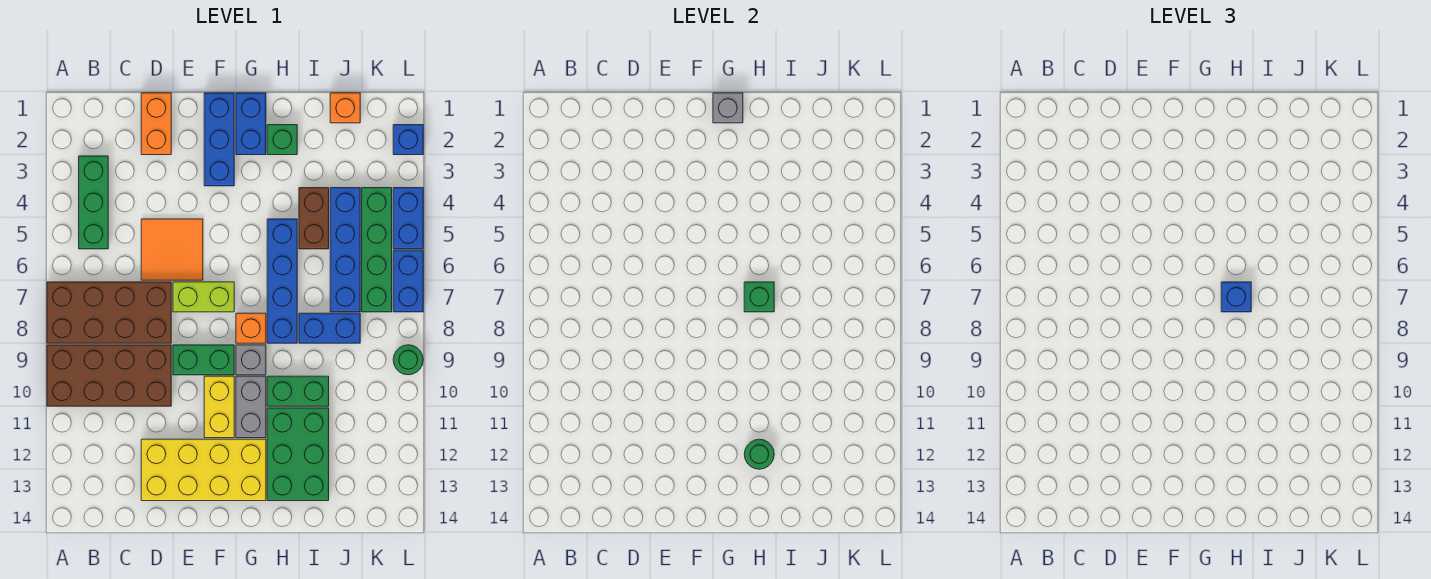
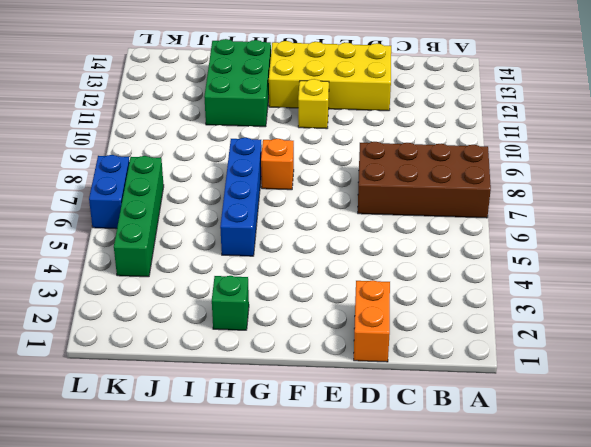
yellow 1x1 brick [298,79,329,129] -> yellow 1x2 brick [204,376,234,438]
none -> brown 2x4 brick [47,345,171,406]
none -> green 1x3 brick [79,156,108,249]
none -> orange 2x2 tile [141,219,203,280]
none -> lime 1x2 brick [173,282,234,312]

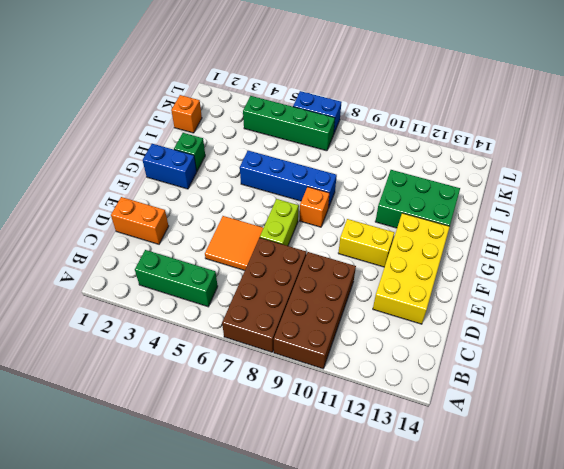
none -> green 1x2 brick [173,345,234,375]
none -> blue 1x3 brick [204,93,234,186]
none -> grey 1x1 brick [236,345,266,375]
none -> grey 1x2 brick [236,376,266,438]

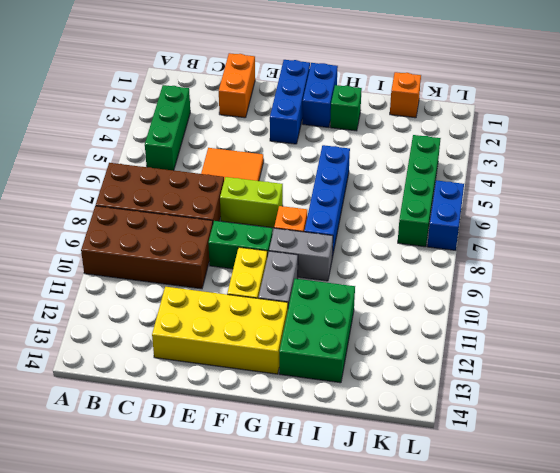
grey 1x2 brick [269,228,333,281] -> grey 1x1 brick [236,345,266,375]
none -> green 1x2 brick [267,376,329,406]
none -> brown 1x2 brick [299,188,329,249]
none -> blue 1x2 brick [299,313,360,343]
none -> blue 1x4 brick [330,188,360,312]

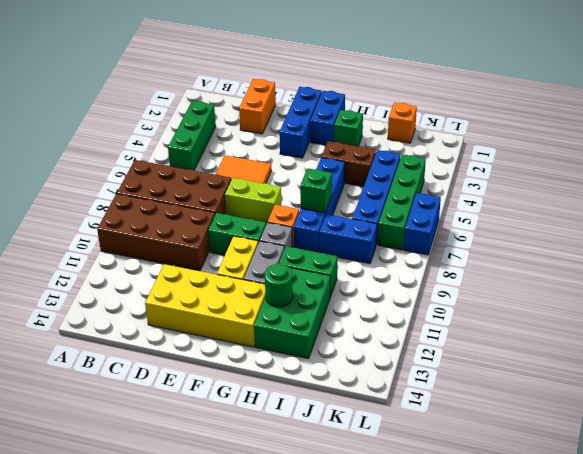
brown 1x2 brick [321,141,376,187] -> brown 1x2 brick turned to [299,188,329,249]
none -> blue 1x1 brick [393,125,423,155]
none -> blue 1x2 brick [393,188,423,249]
none -> green 1x1 round brick [393,345,423,375]
none -> grey 1x1 brick [713,93,743,123]

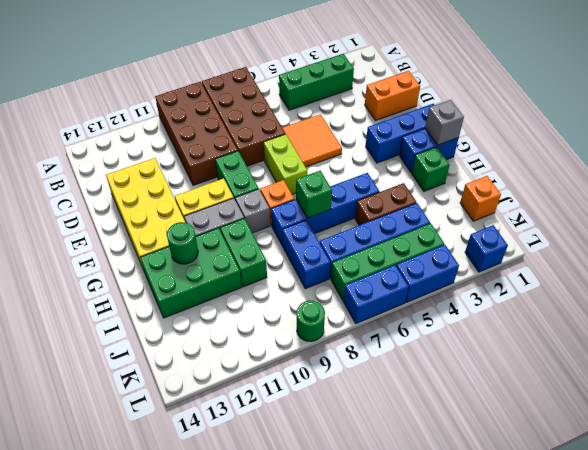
none -> blue 1x1 brick [1221,282,1251,312]

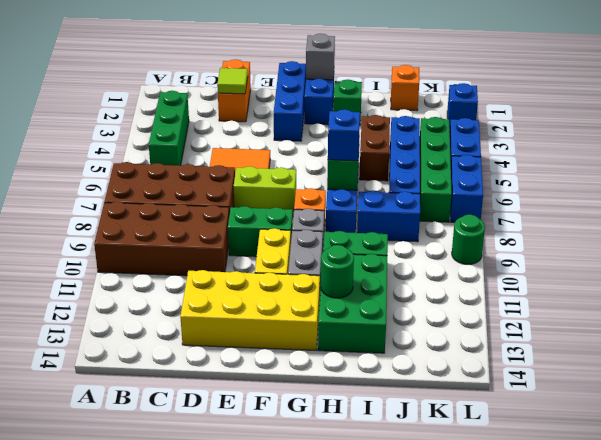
lime 1x1 tile [217,68,248,94] -> none

